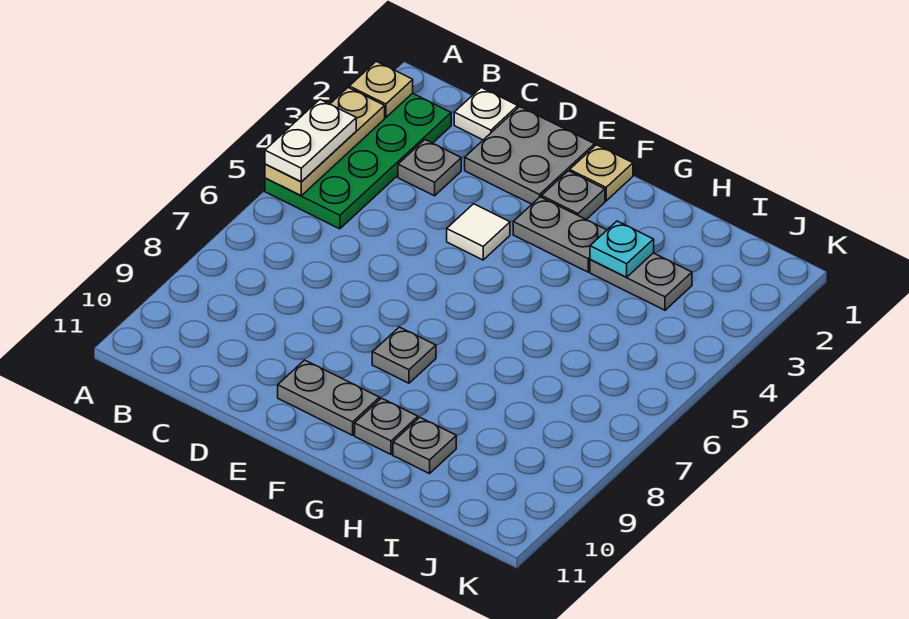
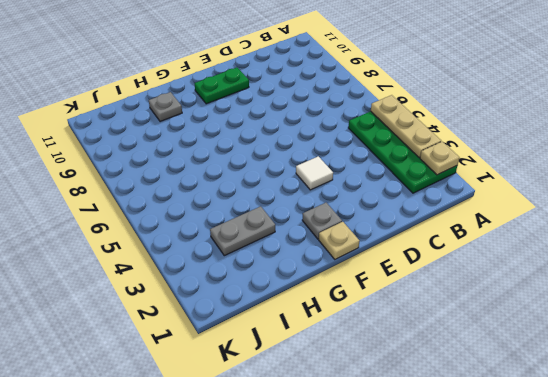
green 1x2 plate [195,67,249,104] -> grey 1x2 plate [278,360,380,435]
none -> white 1x1 plate [454,88,518,140]
none -> grey 1x1 plate [398,140,461,196]
none -> grey 2x2 plate [465,107,595,204]

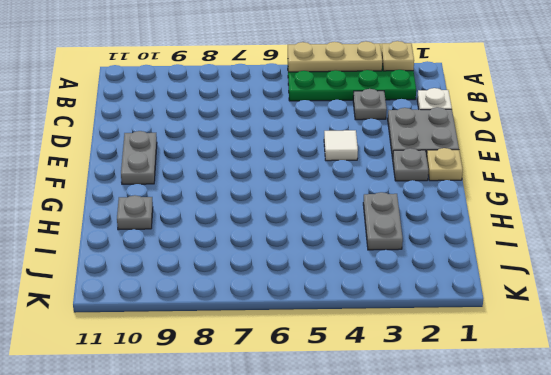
none -> grey 1x2 plate [513,197,607,272]
none -> grey 1x1 plate [372,327,436,383]
none -> grey 1x1 plate [355,398,418,454]

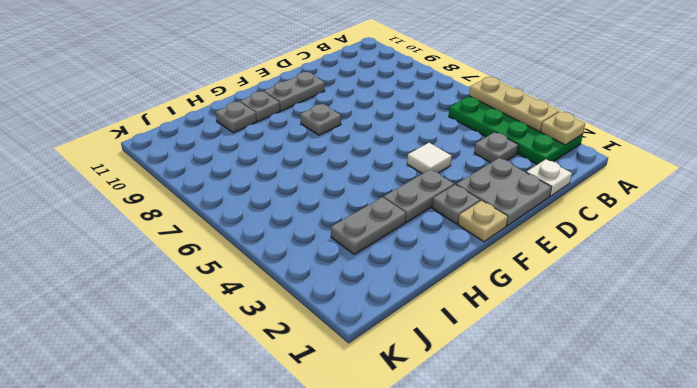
none -> cyan 1x1 plate [590,221,654,277]
none -> white 1x2 plate [265,100,356,182]

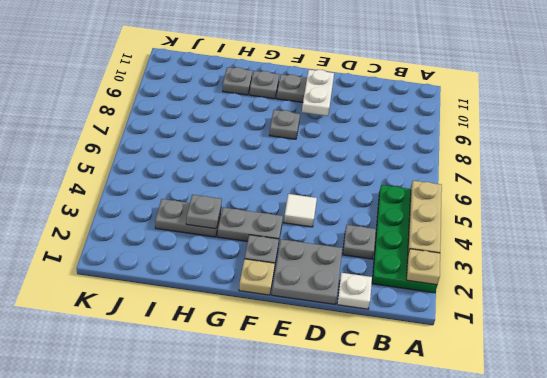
white 1x2 plate [302,70,334,116] -> white 1x2 plate moved to [265,100,356,182]
grey 1x1 plate [186,195,222,229] -> cyan 1x1 plate [590,221,654,277]

